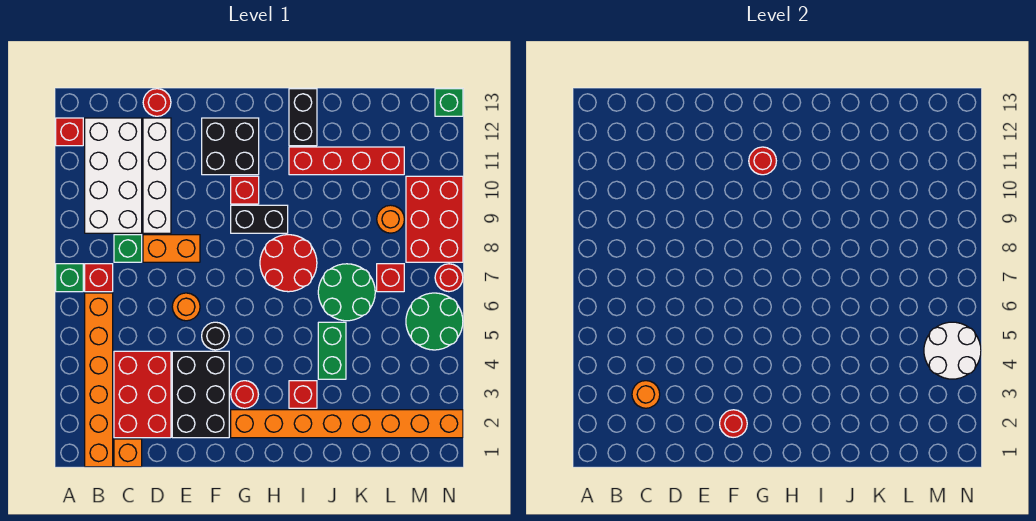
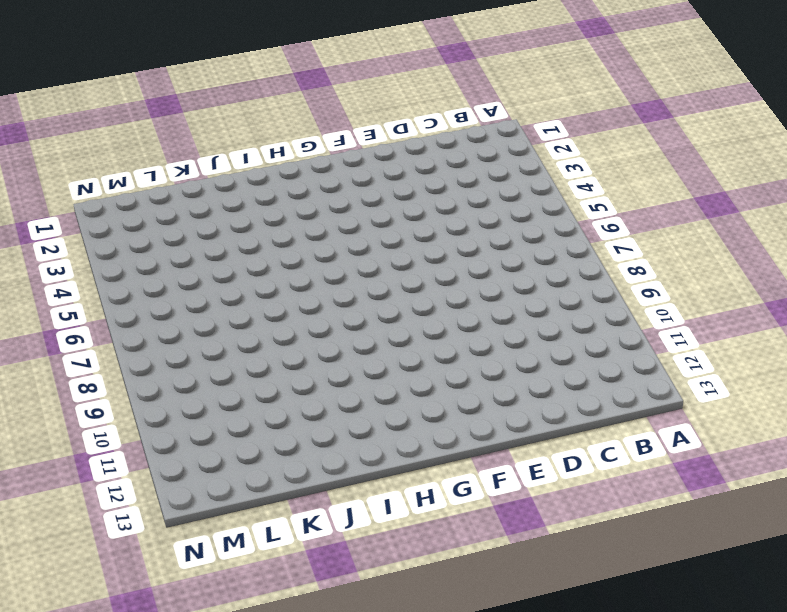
none -> green 1x1 brick [56,264,83,292]
none -> red 1x1 brick [56,118,83,146]
none -> orange 1x6 brick [85,293,113,467]
none -> red 1x1 brick [85,264,113,292]

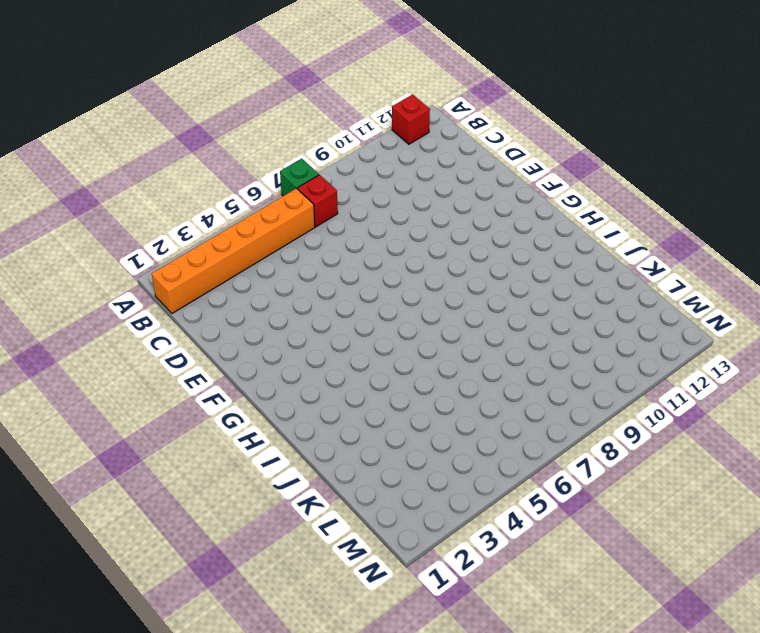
none -> white 2x4 brick [85,118,142,233]
none -> orange 1x1 brick [114,439,142,467]
none -> red 2x3 brick [114,351,171,438]
none -> green 1x1 brick [114,235,142,262]

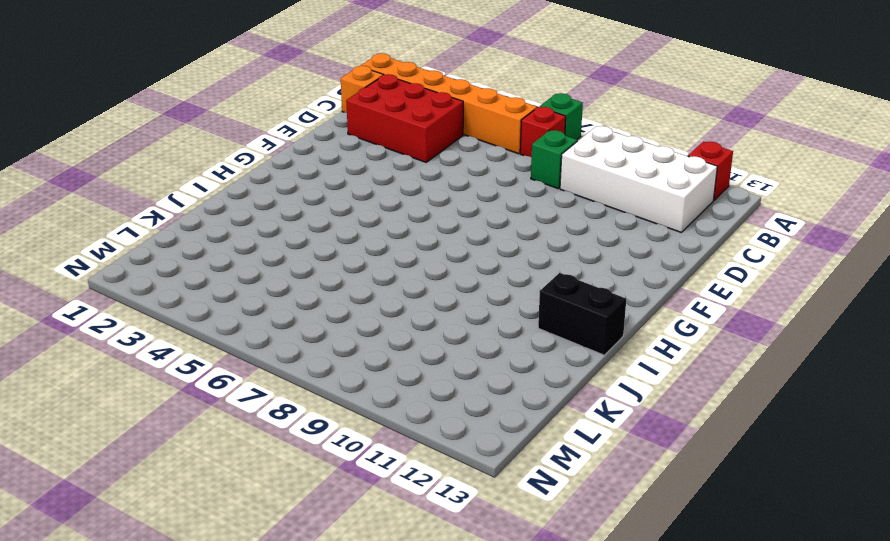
none -> orange 1x2 brick [143,235,200,262]
none -> white 1x4 brick [143,118,171,233]
none -> red 1x1 round brick [143,89,171,116]
none -> black 2x3 brick [172,351,229,438]

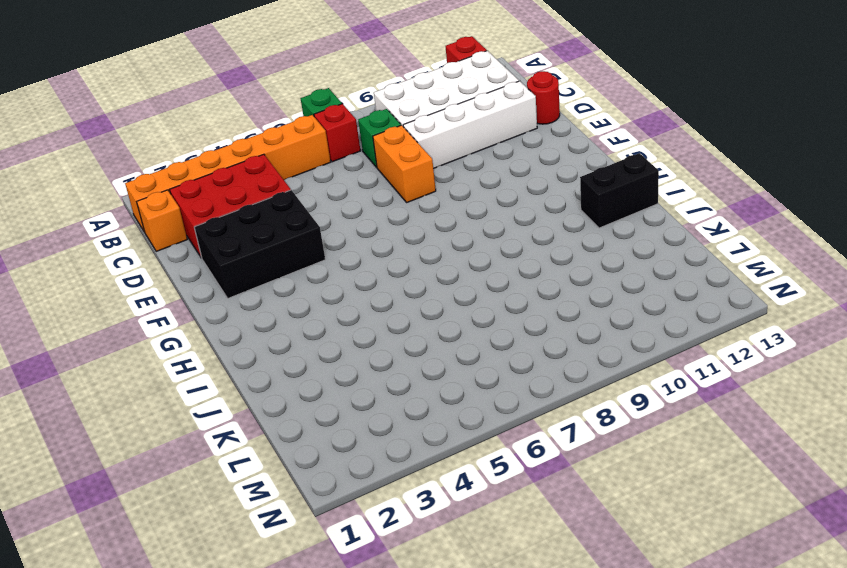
none -> orange 1x1 round brick [172,293,200,321]
none -> black 1x1 round brick [202,322,229,350]
none -> black 2x2 brick [202,118,259,175]
none -> orange 1x8 brick [231,410,463,438]

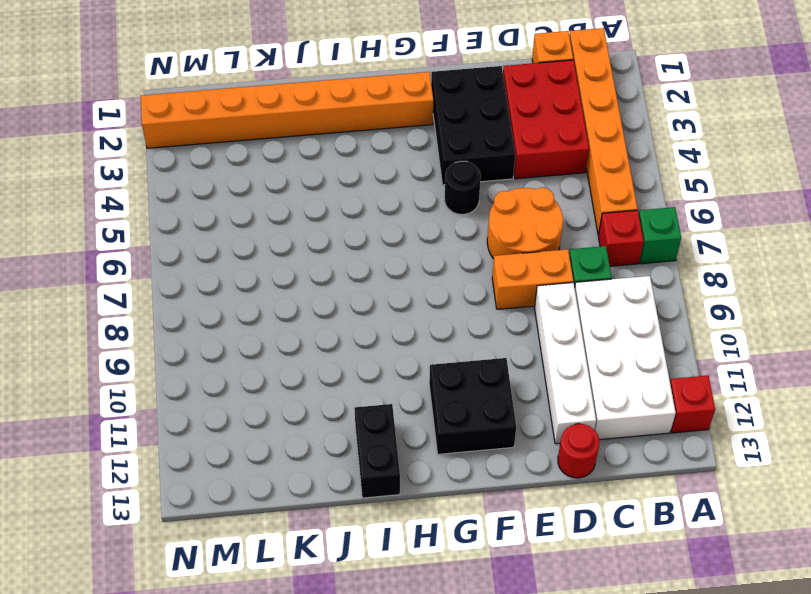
orange 2x2 round brick [487,188,563,259] -> orange 1x1 round brick [172,293,200,321]
none -> red 1x1 round brick [231,381,258,408]
none -> black 1x2 brick [231,205,288,233]
none -> red 1x1 brick [231,176,259,204]
none -> red 2x2 round brick [260,235,317,292]

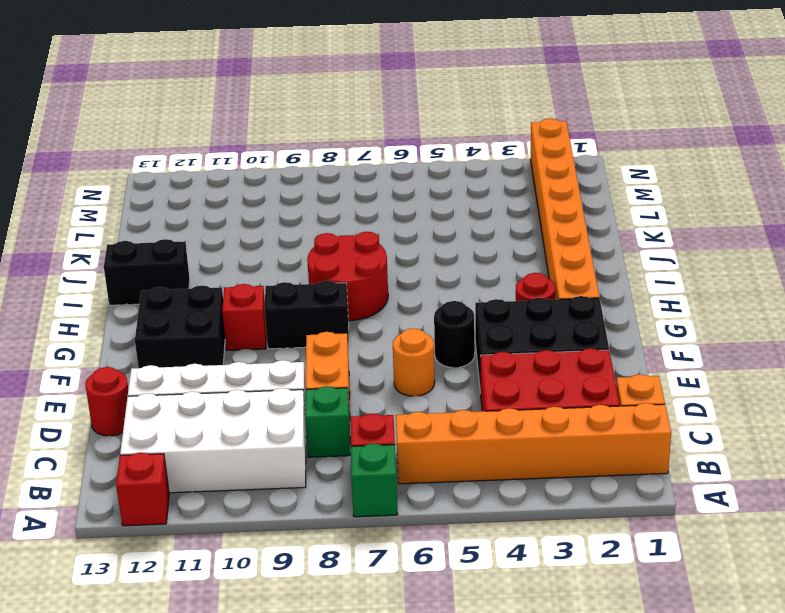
black 1x2 brick [265,281,349,349] -> black 1x2 brick turned to [231,205,288,233]
none -> red 1x1 brick [289,381,317,408]
none -> red 1x4 brick [289,147,404,175]
none -> green 1x2 brick [318,322,346,379]
none -> green 2x2 round brick [318,264,375,321]

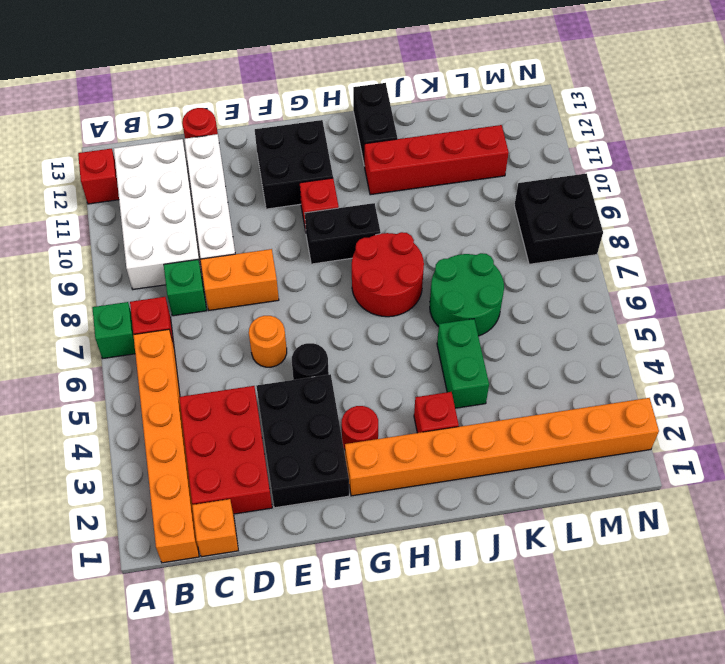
black 2x2 brick [514,174,603,264] -> red 2x3 brick [406,176,463,262]
none -> red 1x1 brick [377,264,404,292]
none -> orange 1x1 round brick [377,205,404,233]
none -> green 2x2 round brick [406,293,463,350]
none -> red 1x1 round brick [435,264,463,292]

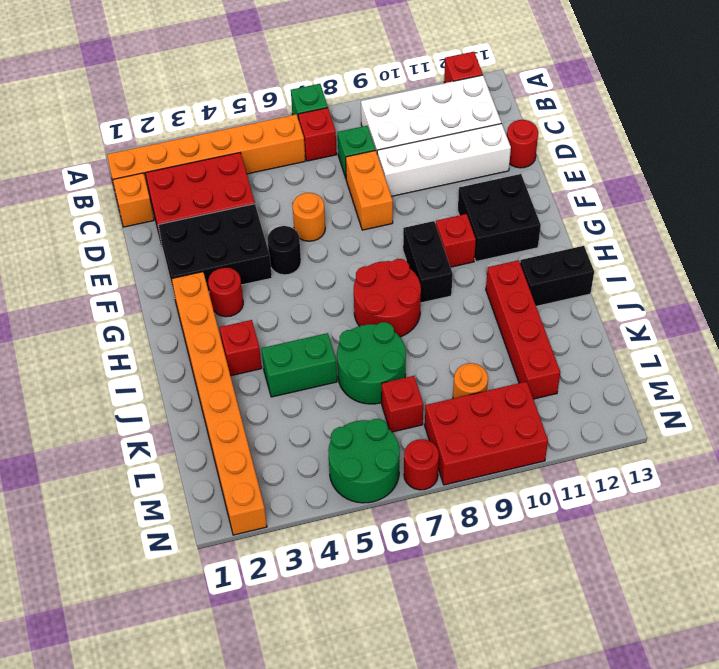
none -> green 1x1 brick [435,89,463,116]
none -> orange 1x1 round brick [632,381,660,408]
none -> red 1x1 round brick [720,410,747,438]
none -> red 1x1 round brick [749,147,776,175]

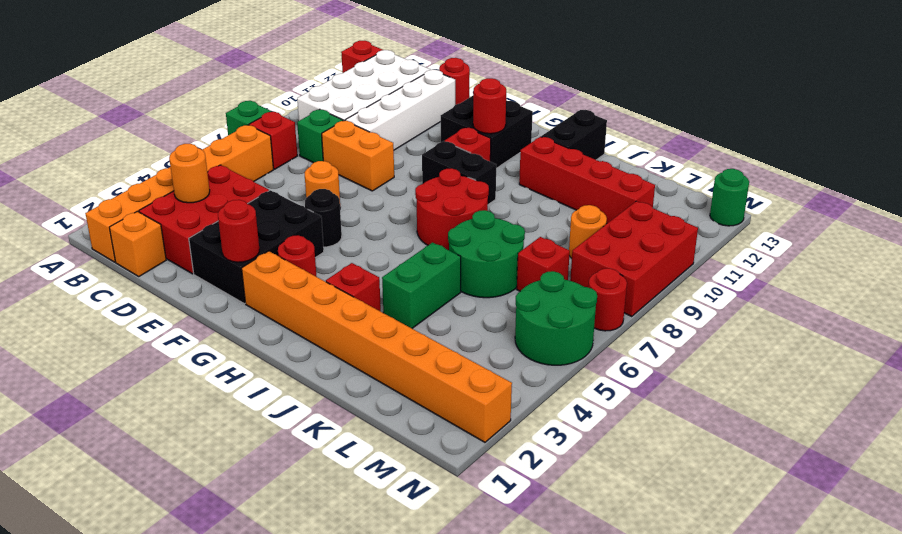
green 1x1 round brick [710,169,749,226] -> green 1x1 brick [435,89,463,116]
none -> white 2x2 round brick [924,322,981,379]

